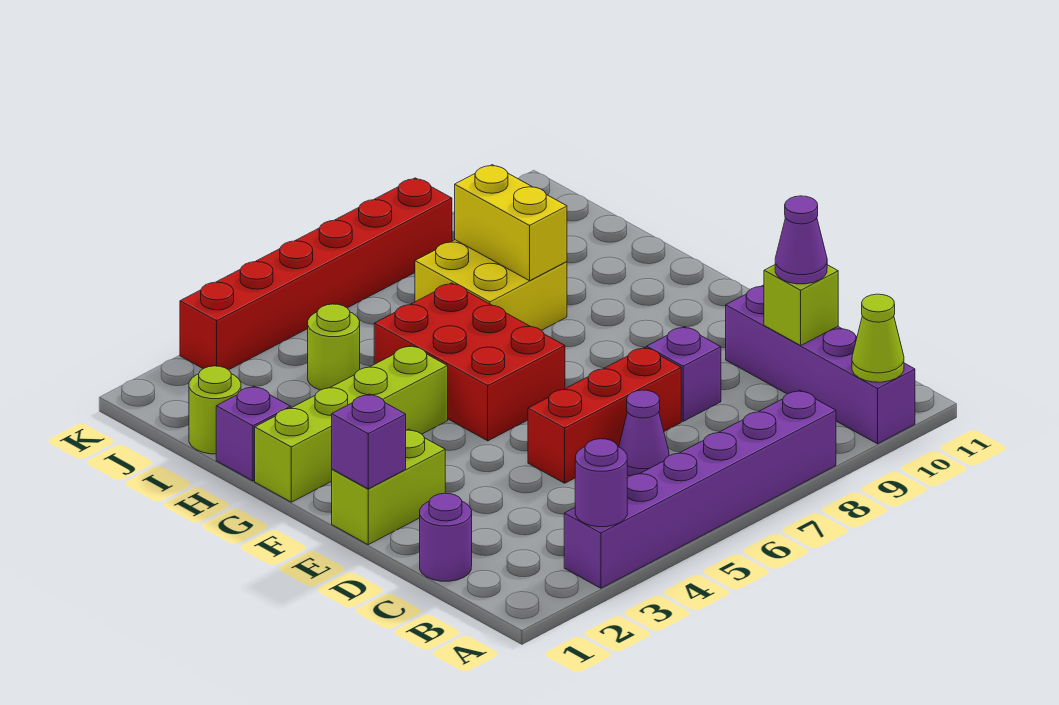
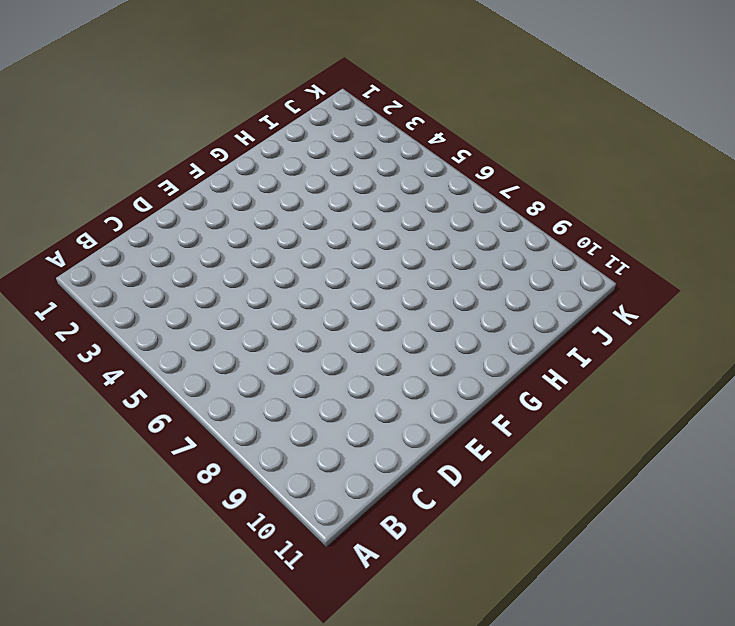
none -> purple 1x6 brick [564,390,836,588]
none -> purple 1x4 brick [726,285,915,444]
none -> purple 1x1 round brick [420,493,472,581]

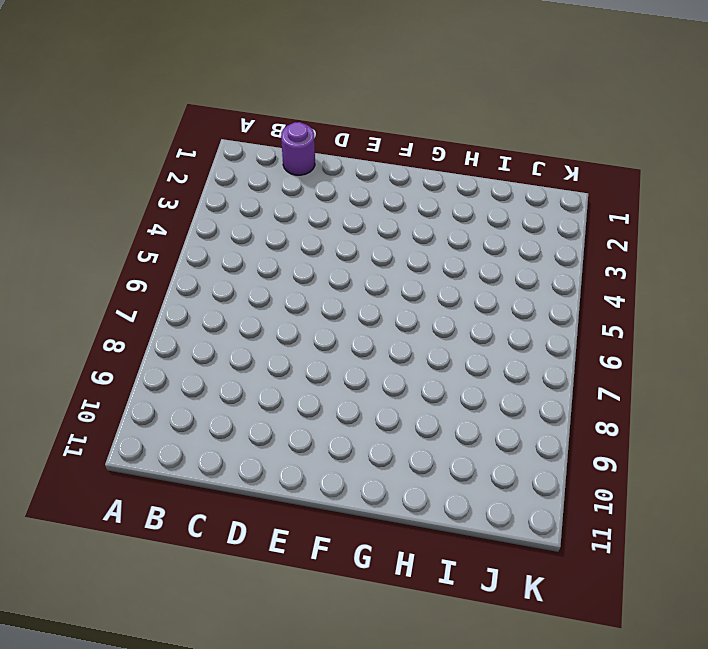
none -> purple 1x6 brick [564,390,836,588]
none -> purple 1x4 brick [726,285,915,444]
none -> purple 1x1 cone [619,390,669,476]

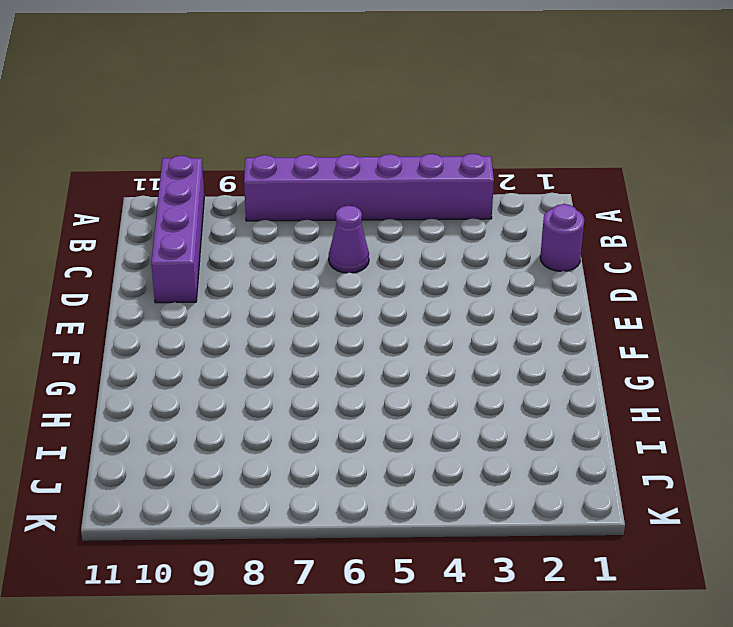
none -> red 1x3 brick [528,347,681,483]
none -> purple 1x1 brick [647,327,721,421]
none -> lime 1x2 brick [332,429,445,545]

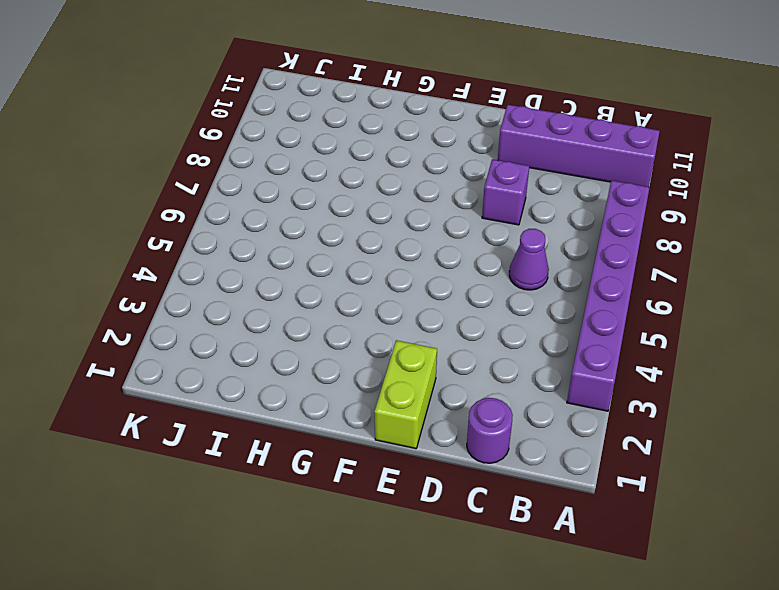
none -> red 1x3 brick [528,347,681,483]
none -> red 2x3 brick [374,283,565,441]
none -> lime 1x4 brick [255,346,448,502]

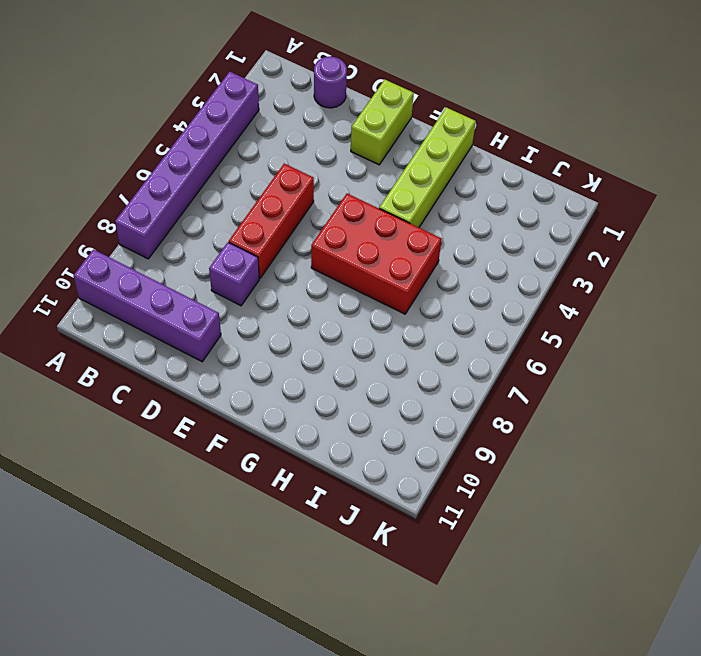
none -> purple 1x1 cone [619,390,669,476]
none -> purple 1x1 brick [216,386,291,481]
none -> yellow 2x2 brick [415,240,567,330]

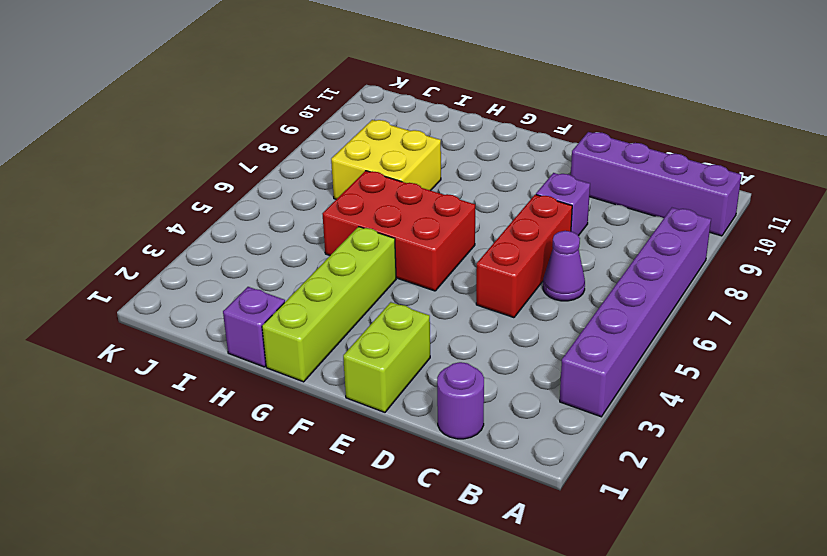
none -> lime 1x1 round brick [189,366,241,454]
none -> lime 1x1 round brick [308,304,360,390]
none -> red 1x6 brick [180,178,452,370]

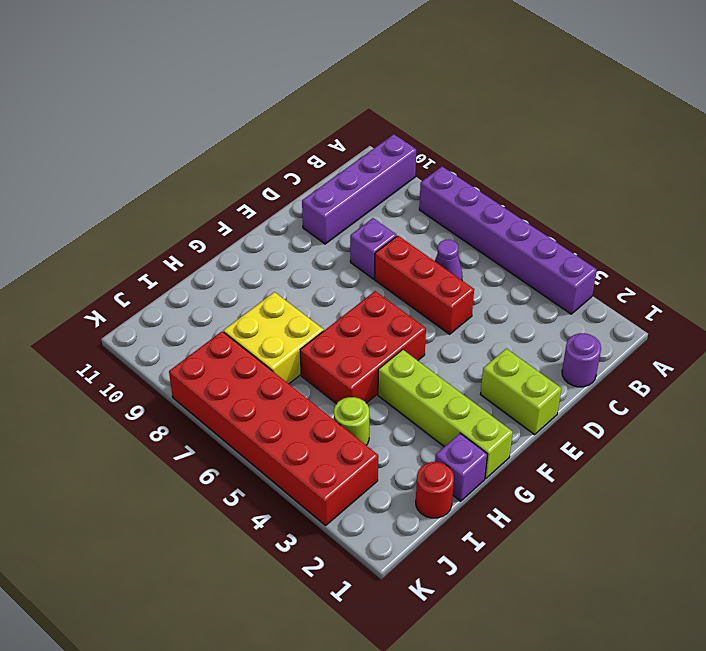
red 1x1 round brick [416,462,454,518] -> lime 1x1 round brick [189,366,241,454]
red 2x6 brick [169,331,378,525] -> red 1x6 brick [180,178,452,370]
none -> purple 1x1 round brick [575,439,627,527]
none -> lime 1x1 cone [852,294,904,382]
none -> lime 1x1 brick [764,265,838,345]

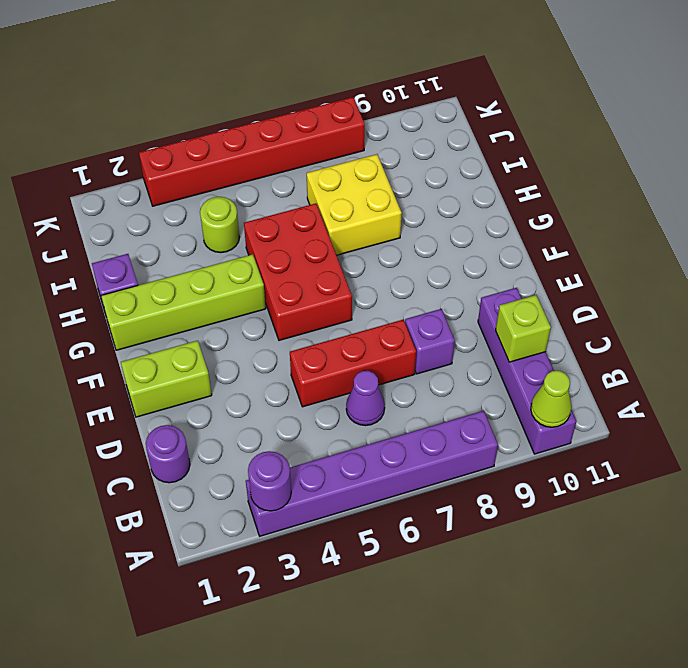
none -> lime 1x1 round brick [189,366,241,454]
none -> purple 1x1 brick [332,394,406,489]
none -> yellow 1x2 brick [455,165,567,281]

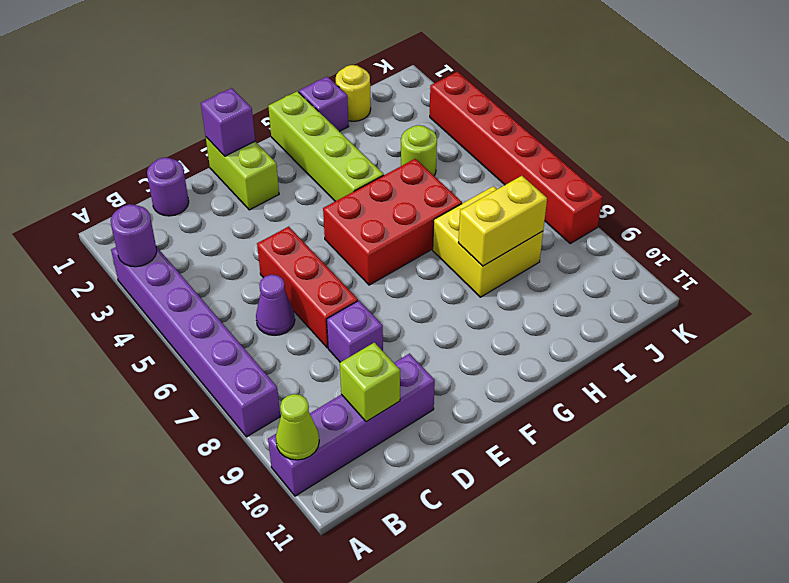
yellow 1x1 round brick [336,65,371,121] -> lime 1x1 round brick [189,366,241,454]
none -> purple 1x1 cone [775,196,827,284]

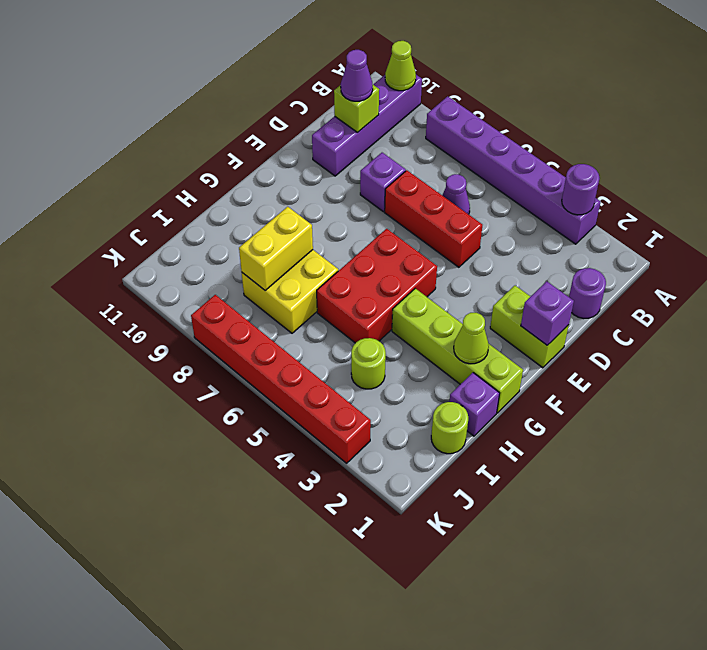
lime 1x1 cone [454,313,489,364] -> none

